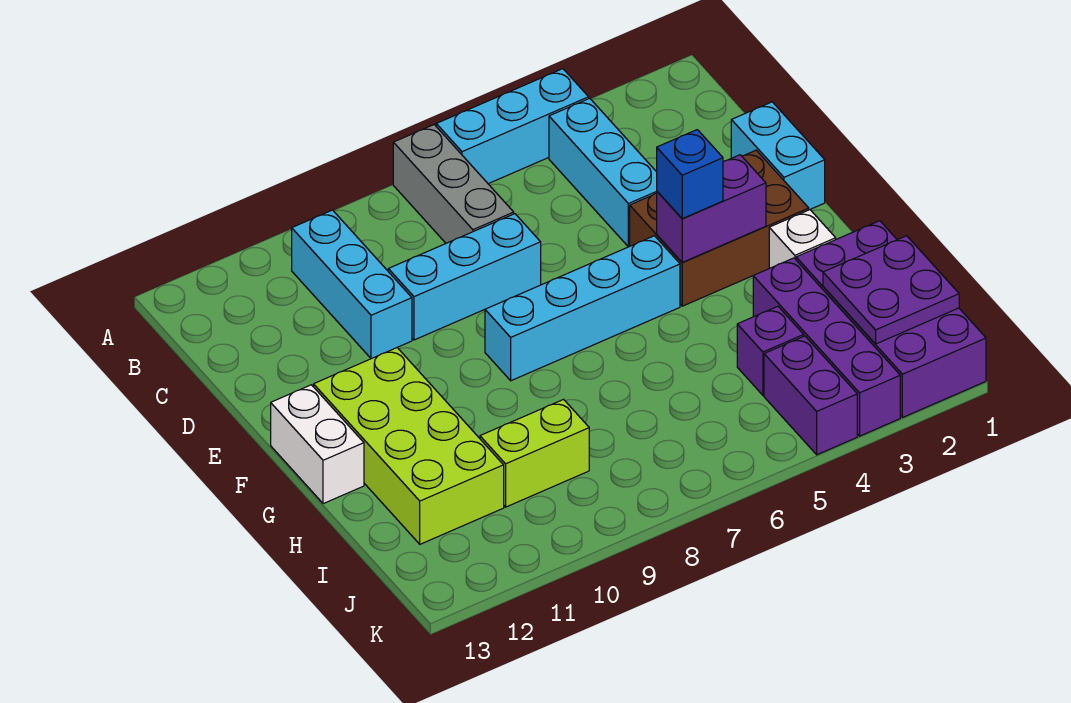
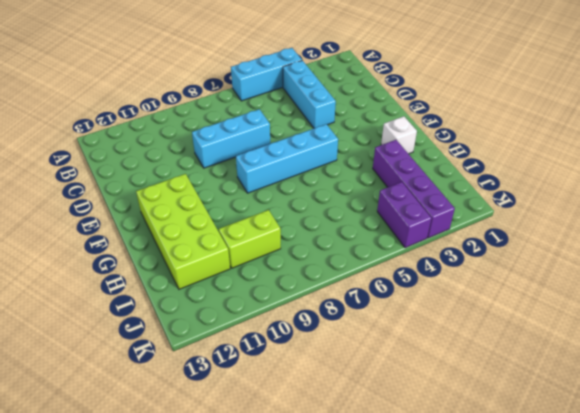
none -> grey 1x3 brick [393,125,514,243]
none -> cyan 1x3 brick [292,210,412,359]
none -> cyan 1x2 brick [731,102,825,210]

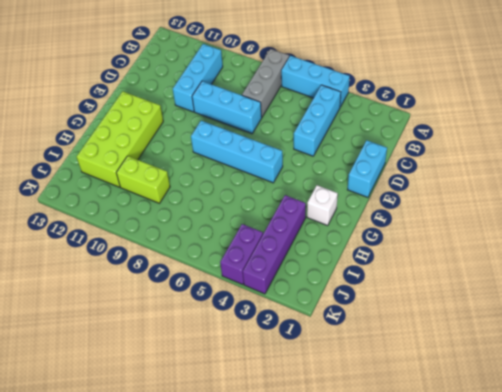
none -> brown 2x3 brick [630,150,809,306]
none -> white 1x2 brick [271,385,364,504]
none -> purple 2x4 brick [796,221,986,418]

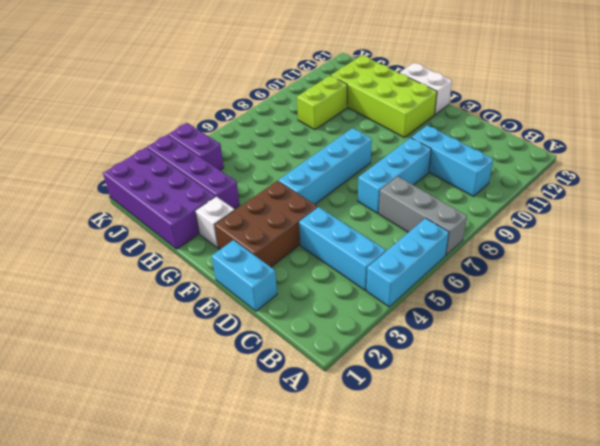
none -> purple 1x1 brick [737,306,804,395]
none -> purple 1x2 brick [657,155,766,262]
none -> purple 2x2 plate [823,236,959,344]

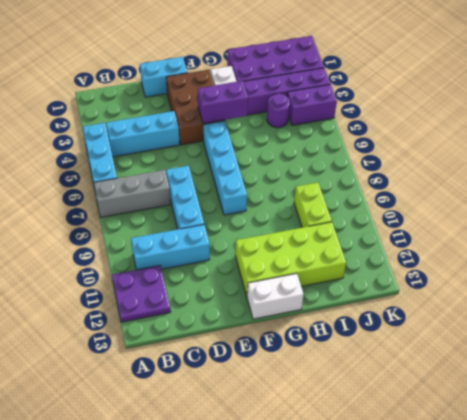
purple 2x2 plate [112,266,171,322] -> purple 2x2 plate moved to [823,236,959,344]
purple 1x2 brick [198,81,248,123] -> purple 1x2 brick turned to [657,155,766,262]
purple 1x1 round brick [267,93,290,128] -> purple 1x1 brick [737,306,804,395]
none -> blue 1x1 brick [657,130,723,219]

